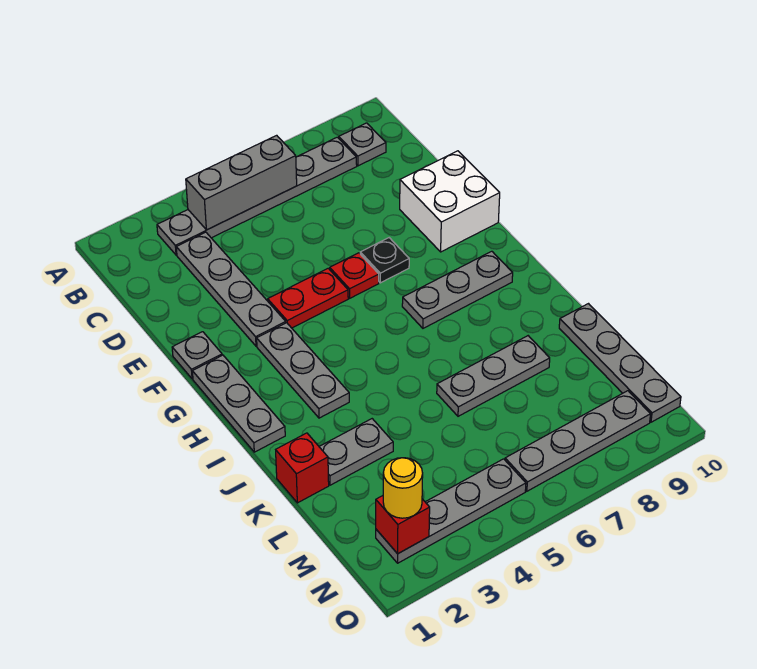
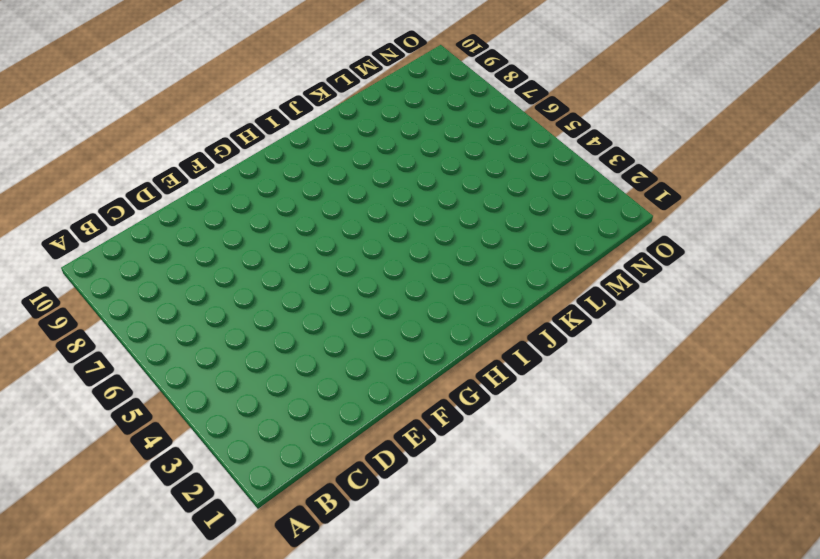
none -> grey 1x6 plate [157,137,357,255]
none -> grey 1x1 plate [339,123,386,166]
none -> grey 1x4 plate [176,232,286,346]

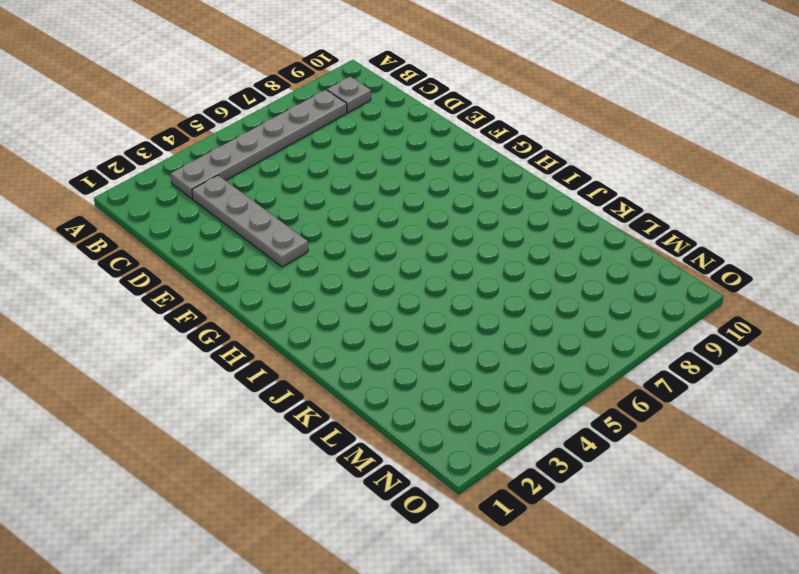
none -> white 2x2 brick [400,151,500,252]
none -> grey 1x1 plate [172,332,222,379]
none -> red 1x2 plate [268,268,348,328]

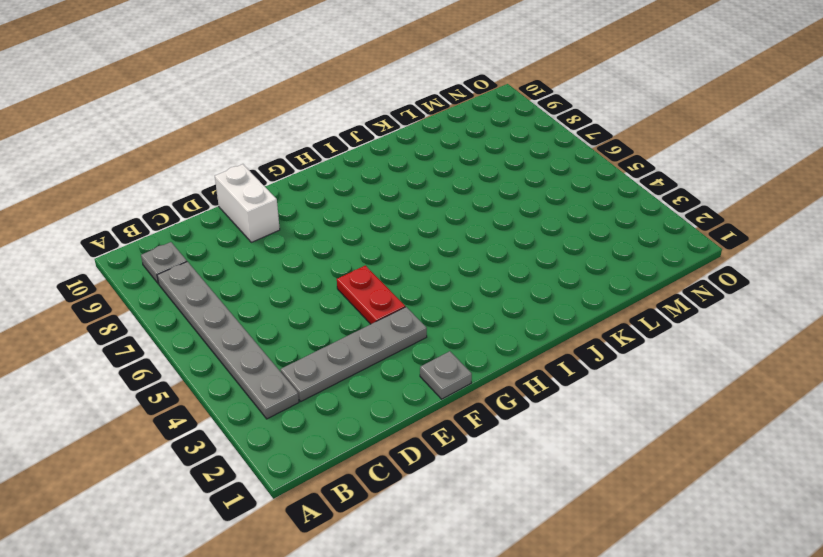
white 1x2 brick [215,164,280,242] -> white 2x2 brick [400,151,500,252]
none -> red 1x1 plate [330,253,379,298]
none -> black 1x1 plate [360,238,409,283]
none -> grey 1x3 plate [192,355,285,452]

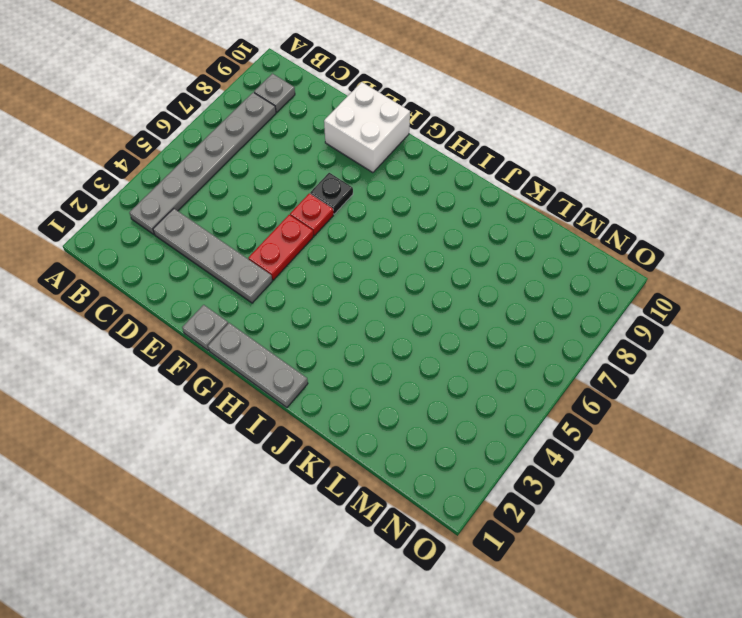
none -> grey 1x3 plate [257,323,349,418]
none -> grey 1x3 plate [402,251,513,328]
none -> red 1x1 brick [276,433,329,503]

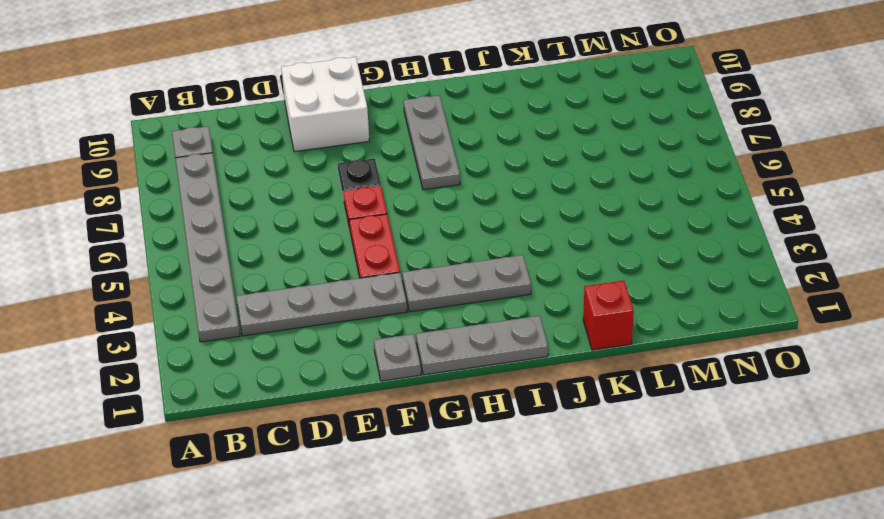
none -> grey 1x2 plate [319,419,393,485]
none -> grey 1x3 plate [437,336,550,416]
none -> grey 1x4 plate [559,304,681,422]

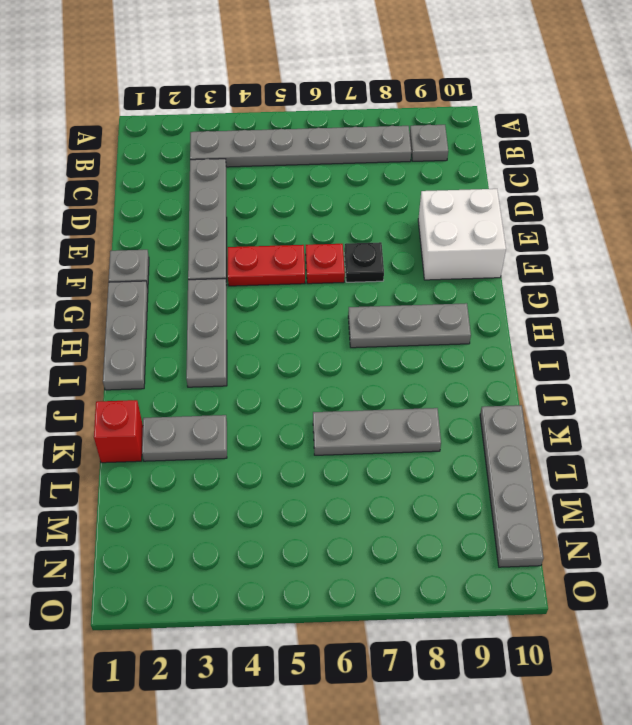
none -> grey 1x4 plate [376,459,526,563]
none -> grey 1x4 plate [505,391,651,491]
none -> grey 1x3 brick [186,135,297,230]

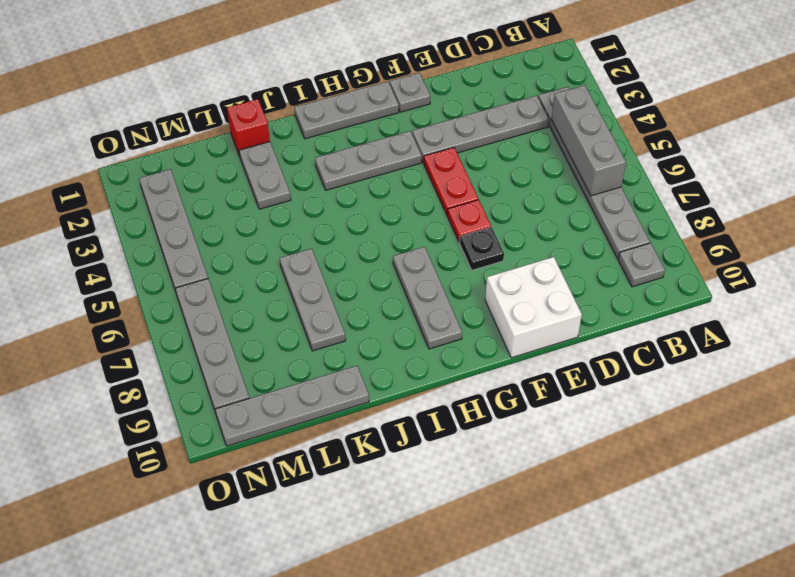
none -> red 1x1 brick [376,496,430,554]
none -> yellow 1x1 round brick [383,458,423,518]

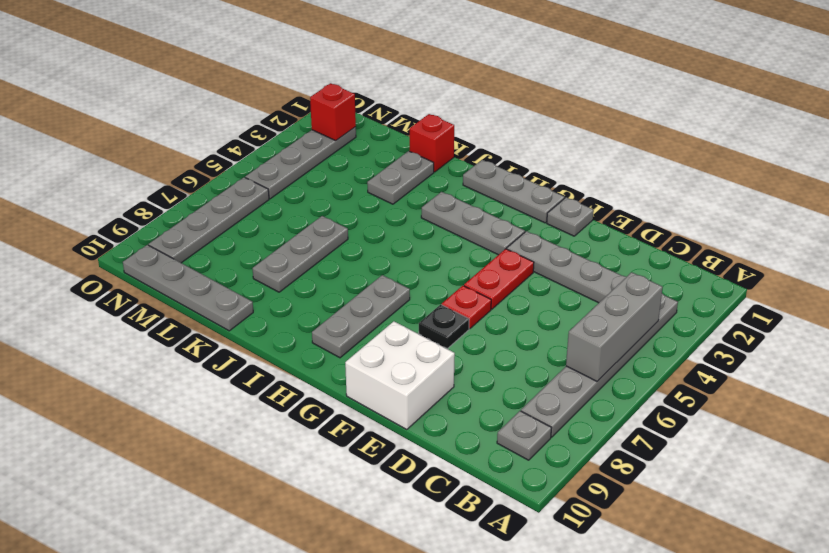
none -> yellow 1x1 round brick [383,458,423,518]

